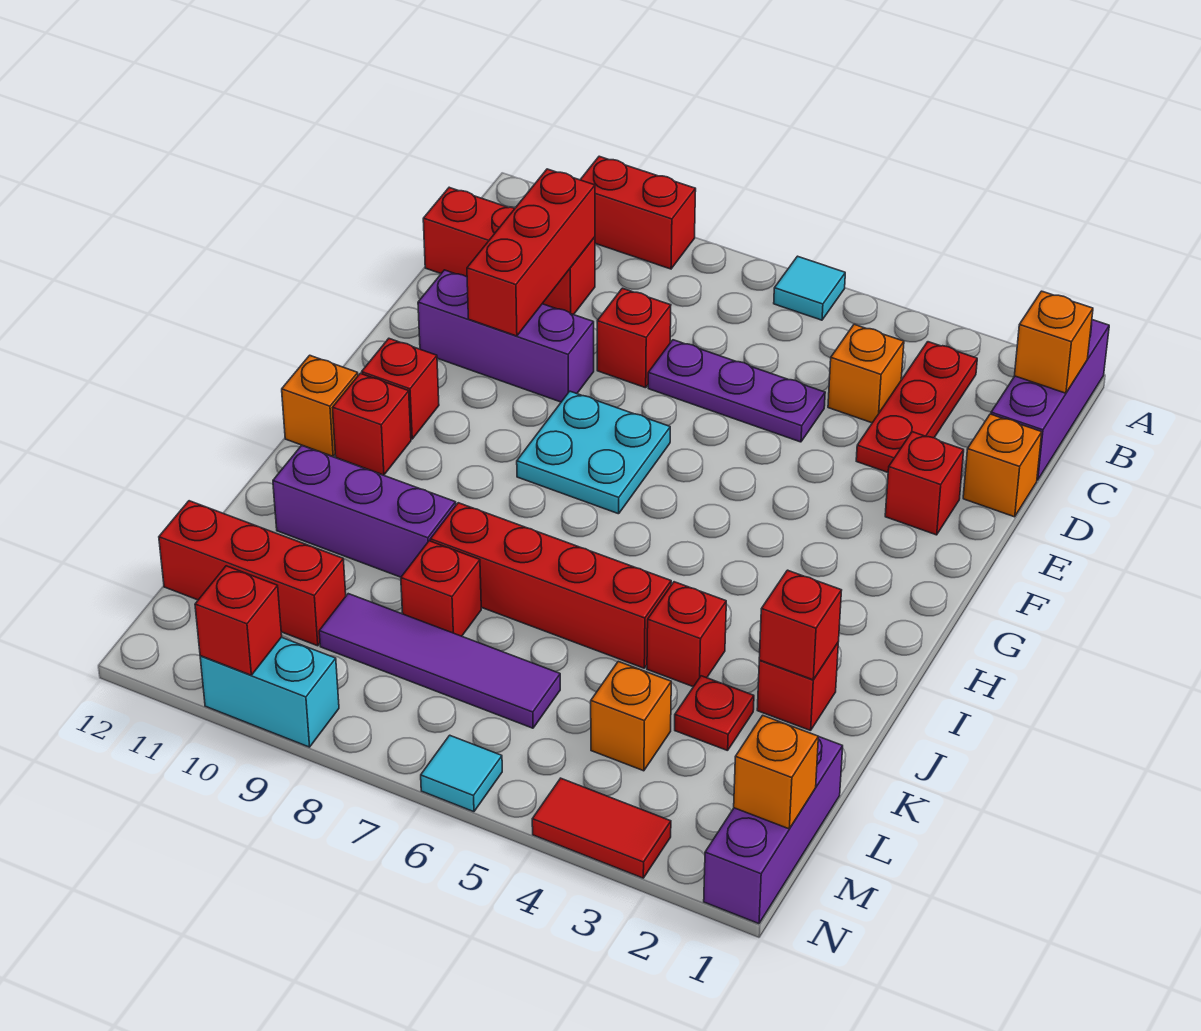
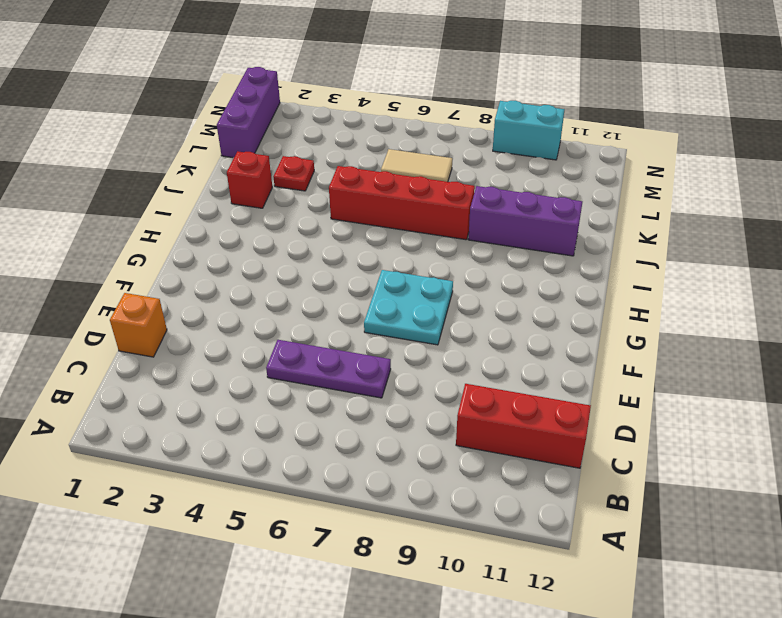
tan 1x2 tile [381,149,452,182] -> purple 1x4 tile [319,594,560,728]
none -> purple 1x3 brick [991,320,1109,480]
none -> cyan 1x1 tile [774,256,845,320]
none -> red 1x2 brick [580,156,696,269]
none -> red 1x3 plate [856,342,977,472]

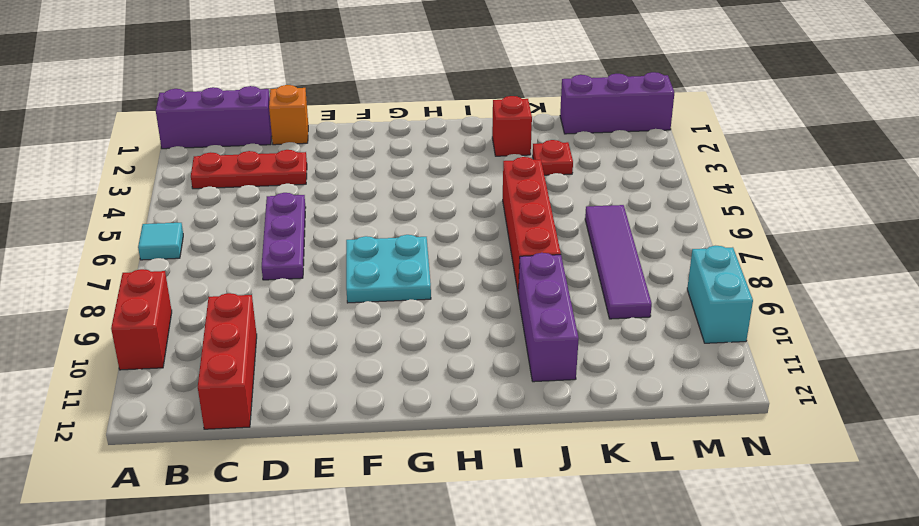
none -> orange 1x1 brick [828,324,904,423]
none -> red 1x1 brick [597,288,671,388]
none -> red 1x1 brick [885,432,964,535]
none -> purple 1x3 brick [418,270,594,402]

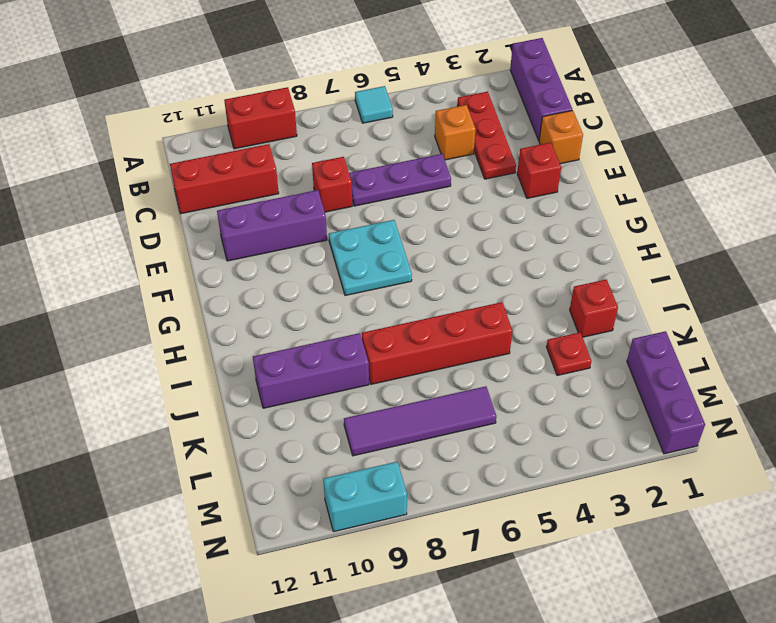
none -> red 1x1 brick [362,339,439,439]
none -> red 1x1 brick [333,373,411,475]
none -> orange 1x1 brick [282,355,358,457]
none -> red 1x1 brick [647,582,726,687]

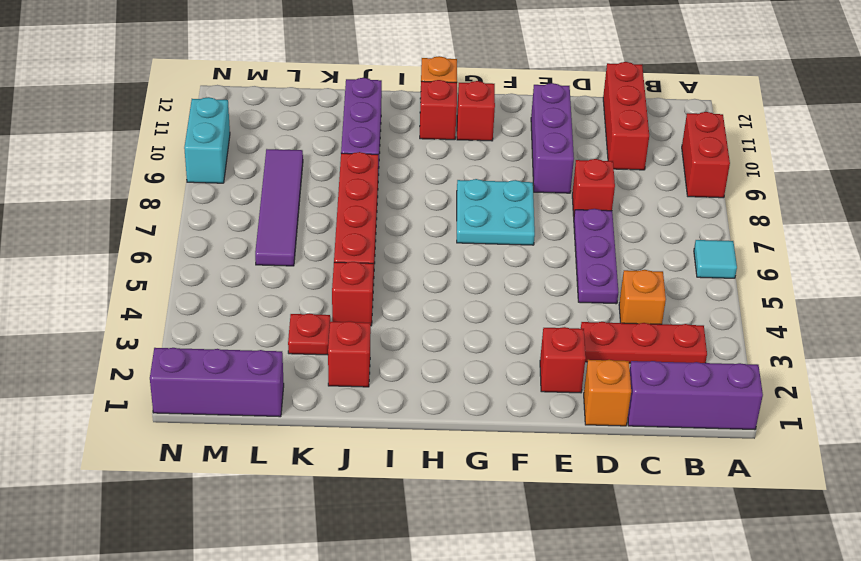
none -> red 1x1 brick [401,541,481,636]
none -> orange 1x1 brick [591,662,671,771]
none -> red 1x3 brick [159,501,346,646]
none -> red 1x2 tile [532,778,671,878]

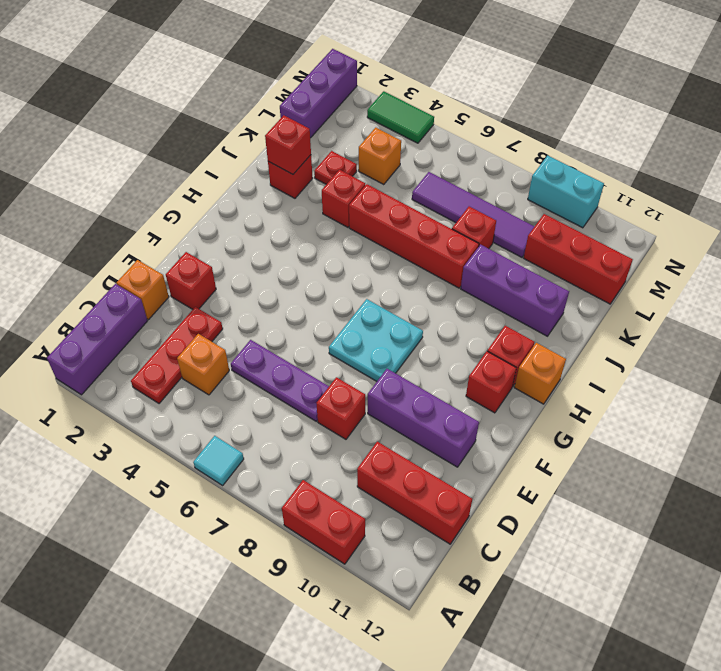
green 1x2 tile [367,91,434,143] -> red 1x2 tile [532,778,671,878]
none -> cyan 1x1 tile [421,735,502,812]
none -> orange 1x1 brick [1015,291,1093,393]
none -> red 1x3 brick [467,169,595,336]
none -> orange 1x1 brick [734,715,818,829]

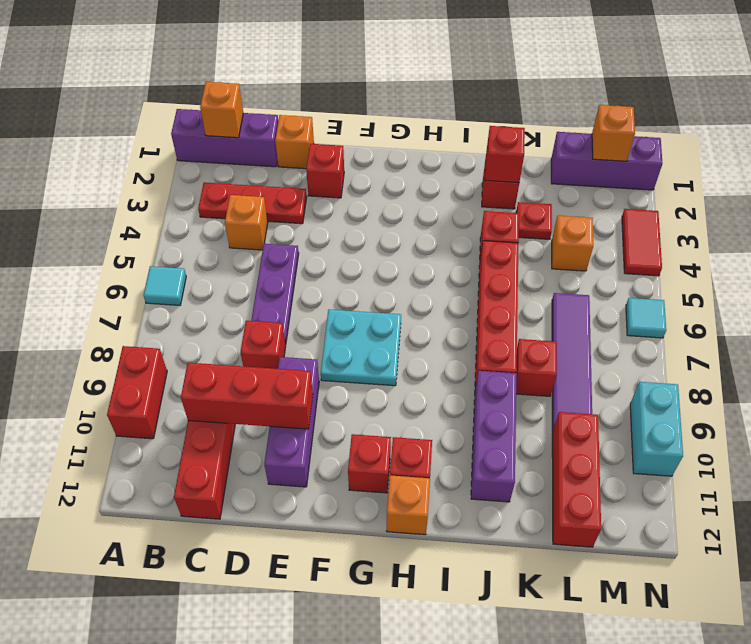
none -> red 1x1 brick [195,566,282,675]

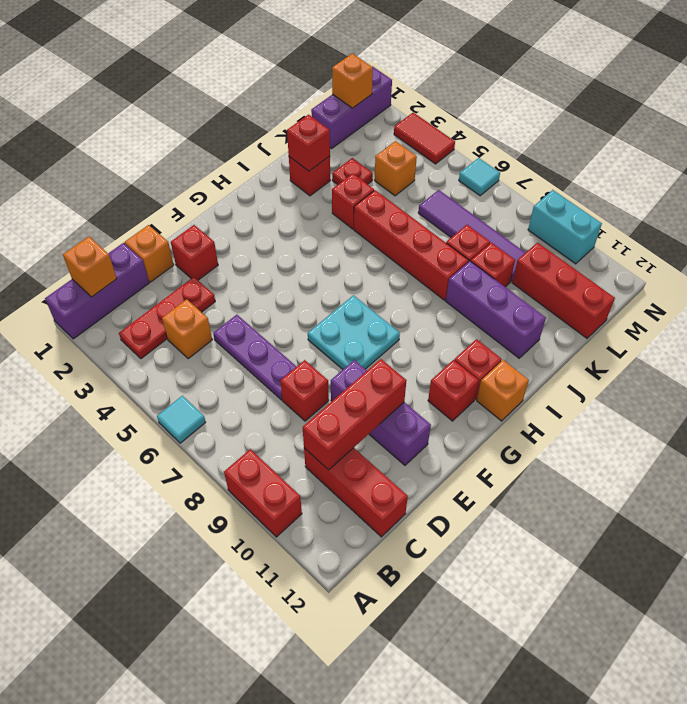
red 1x1 brick [471,243,515,287] -> red 1x1 brick moved to [195,566,282,675]

